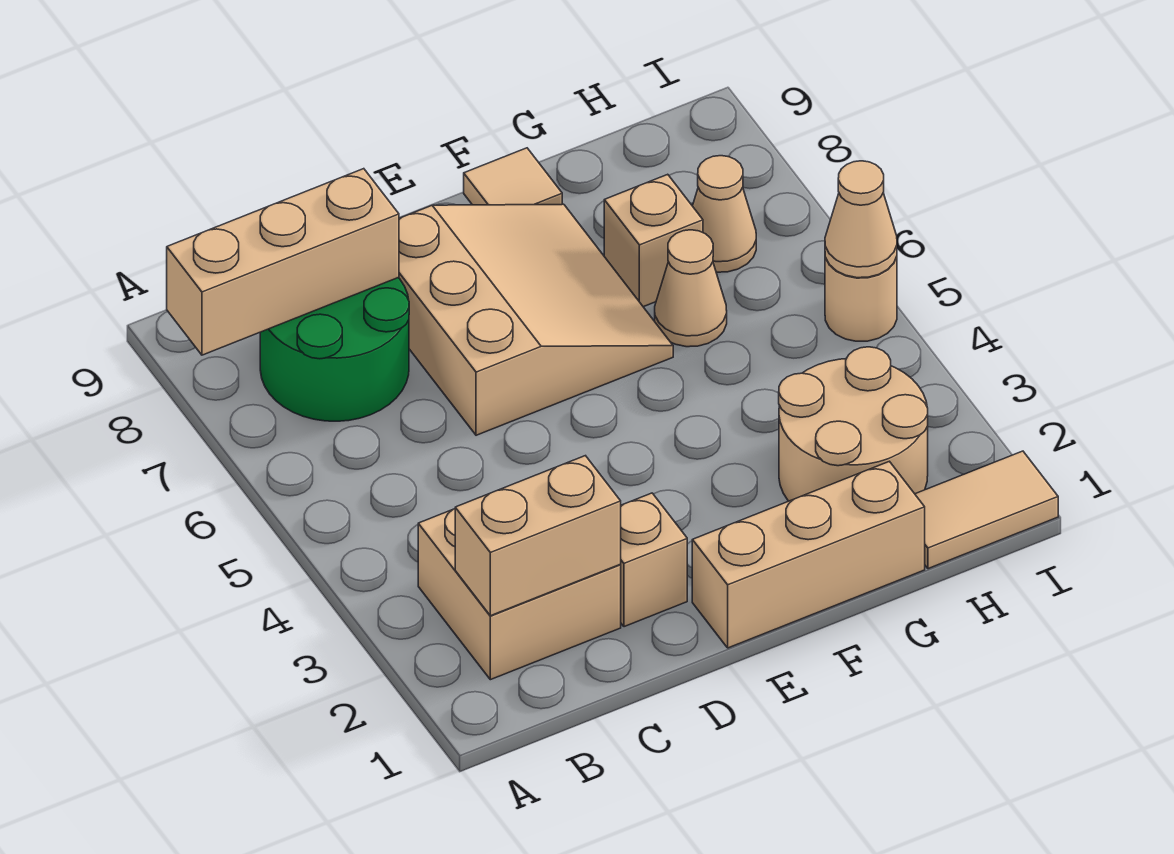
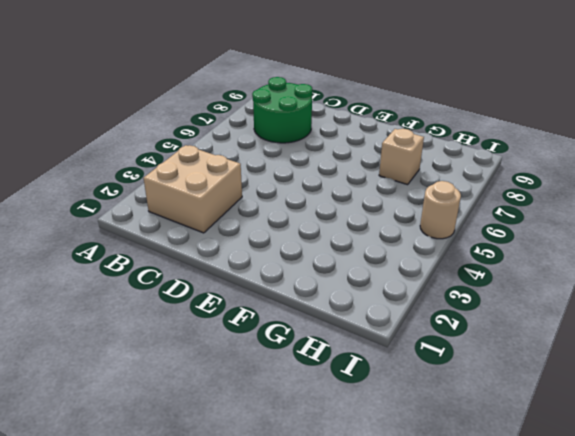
none -> tan 1x1 brick [620,493,687,627]
none -> tan 3x3 slope [399,204,673,435]
none -> tan 1x3 brick [692,461,925,648]

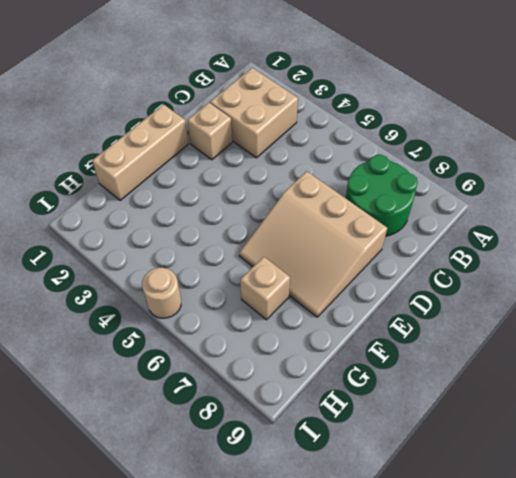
none -> tan 1x1 tile [464,148,562,205]
none -> tan 2x2 round brick [779,347,928,501]
none -> tan 1x1 cone [655,230,727,347]

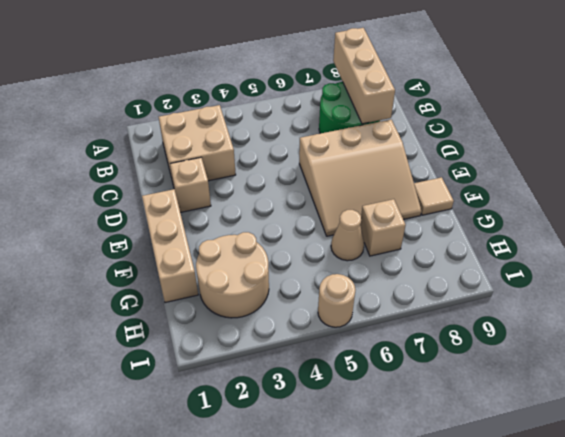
none -> tan 1x2 tile [915,451,1058,569]
none -> tan 1x1 cone [693,156,756,272]
none -> tan 1x2 brick [455,456,621,616]

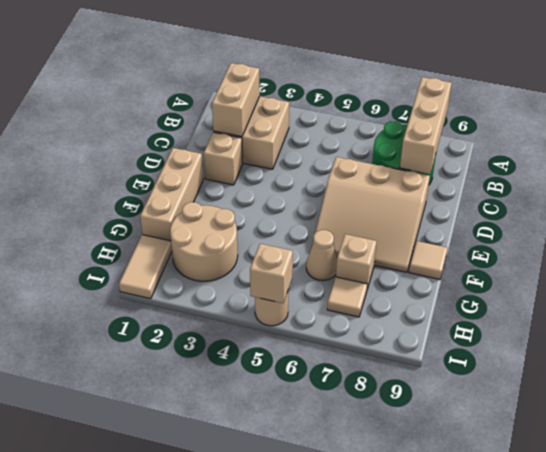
tan 1x1 tile [327,277,367,317] -> tan 1x1 cone [693,156,756,272]
tan 1x1 brick [250,244,293,303] -> tan 1x1 cone [825,161,897,278]

